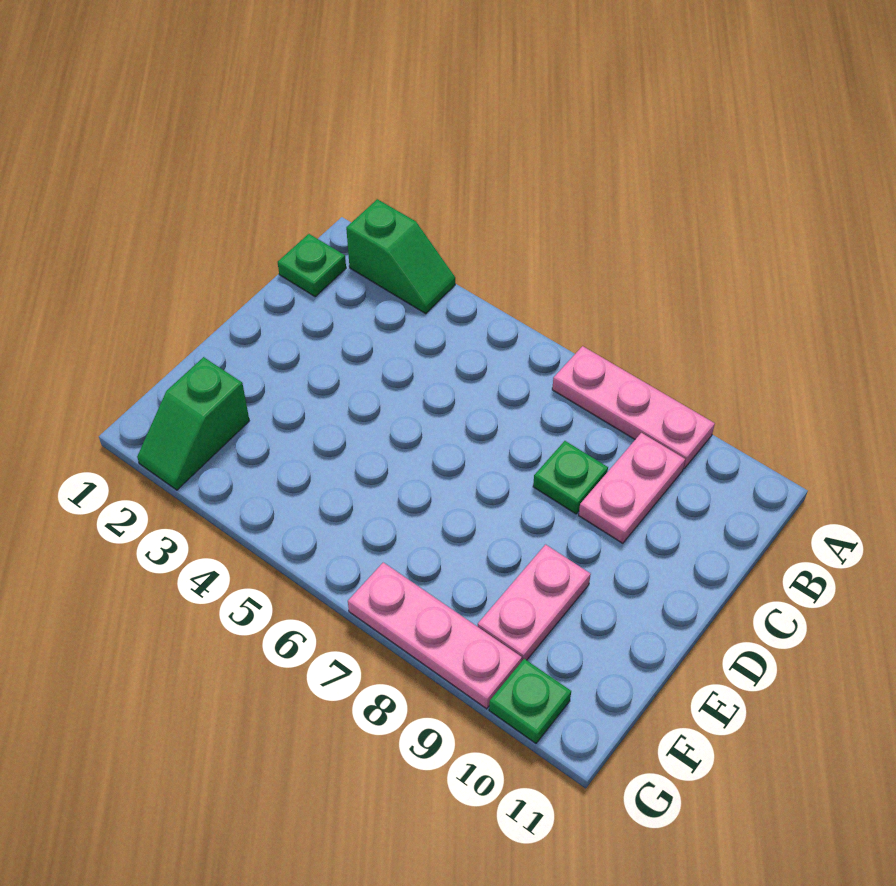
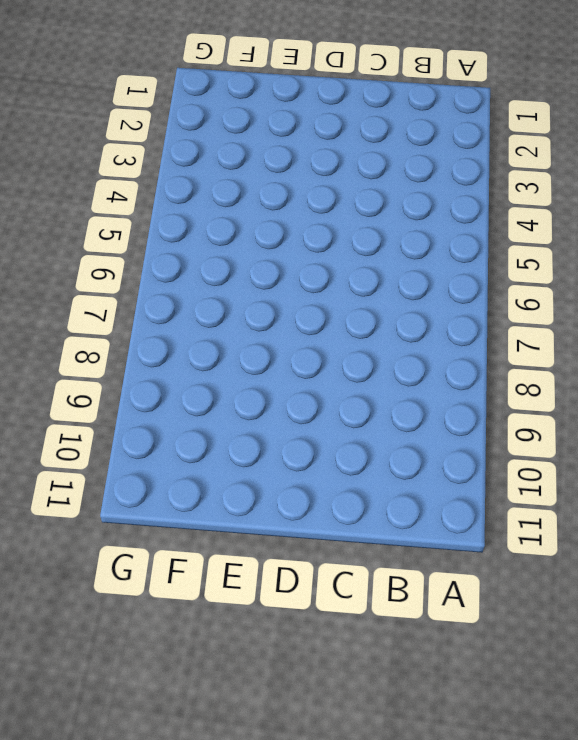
none -> green 1x2 slope [346,199,455,314]
none -> pink 1x3 plate [552,346,715,469]

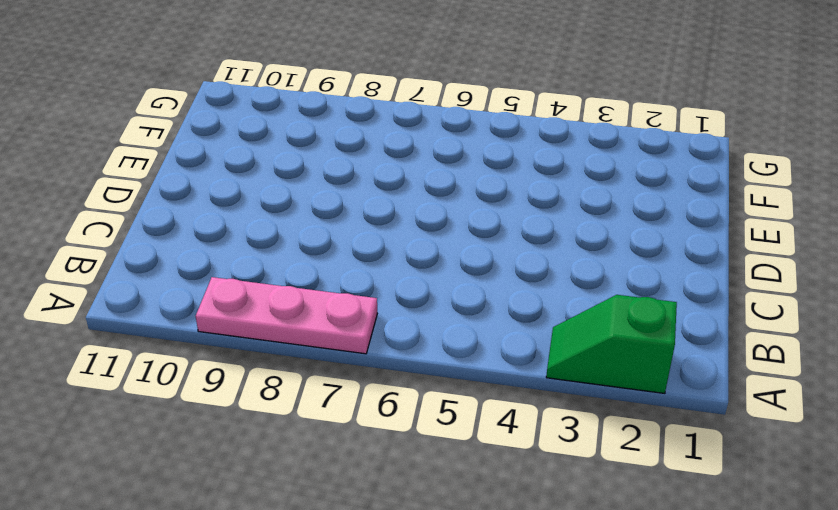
none -> green 1x1 plate [278,234,346,297]
none -> pink 1x2 plate [579,433,685,543]

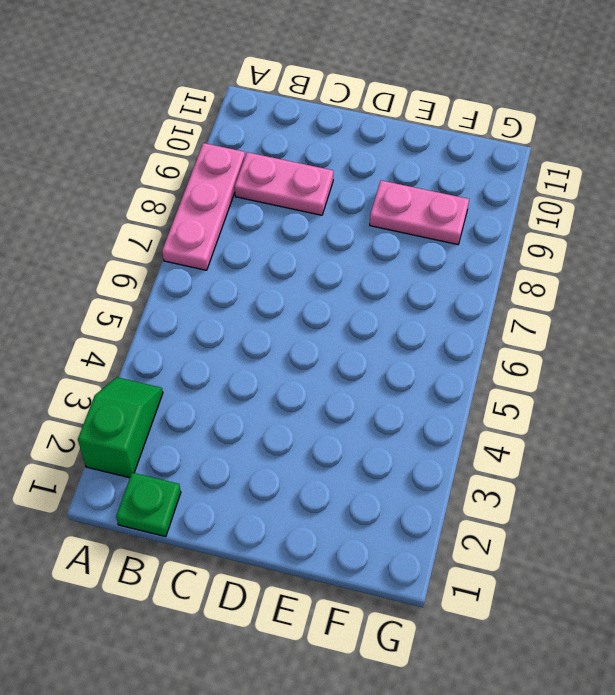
none -> green 1x1 plate [533,441,608,514]
none -> green 1x2 slope [137,357,249,490]

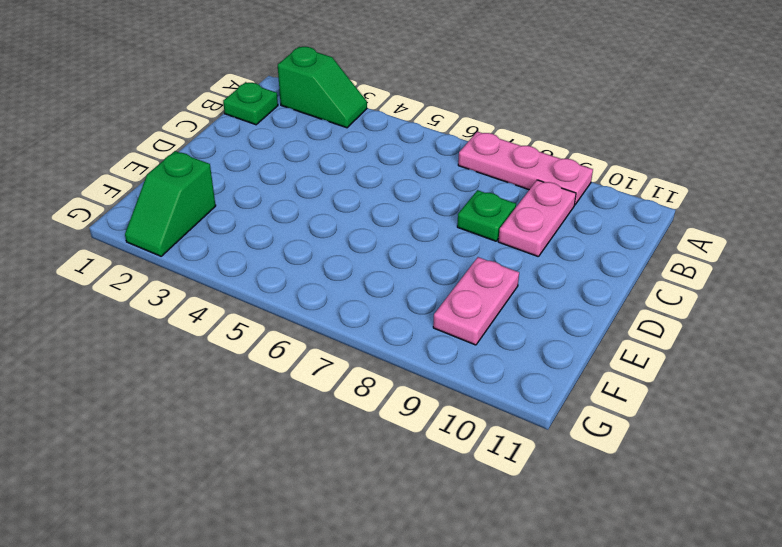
none -> pink 1x3 plate [348,562,522,709]
none -> green 1x1 plate [489,659,571,743]

